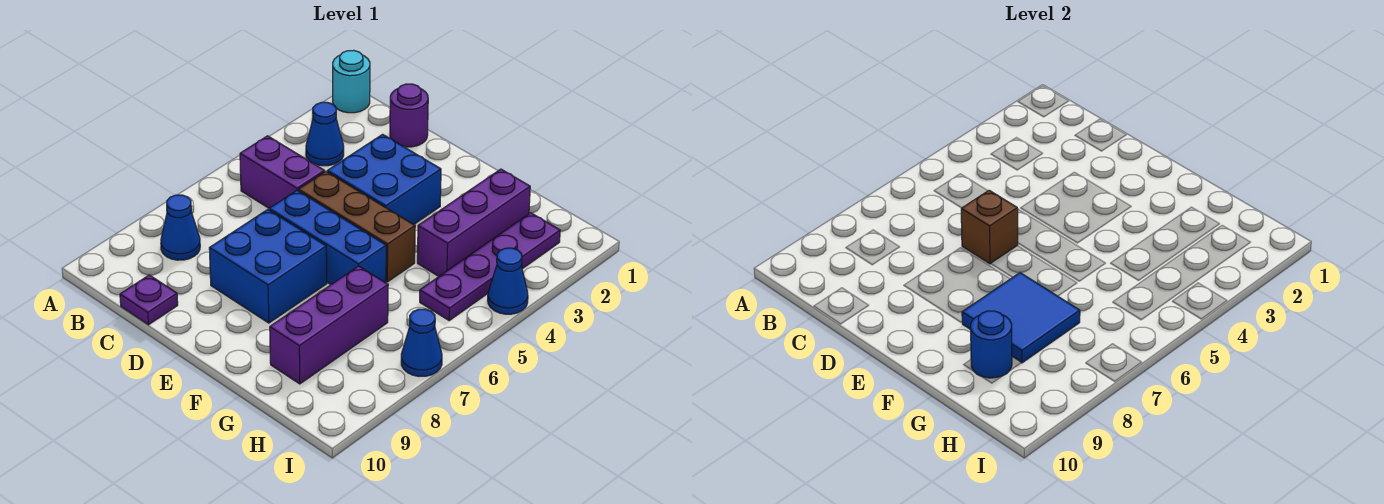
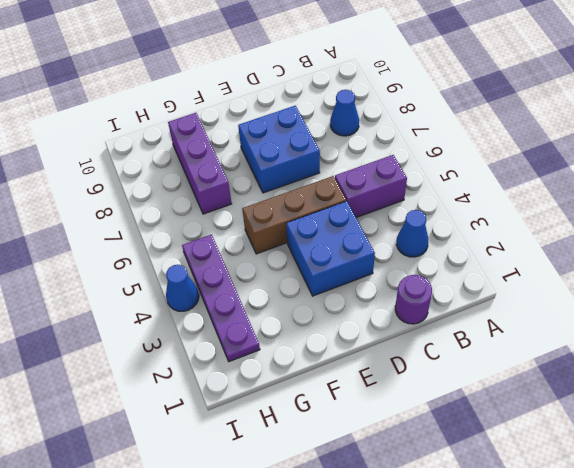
none -> cyan 1x1 round brick [333,50,370,113]
none -> purple 1x1 plate [120,275,178,325]
none -> blue 1x3 brick [269,190,386,285]

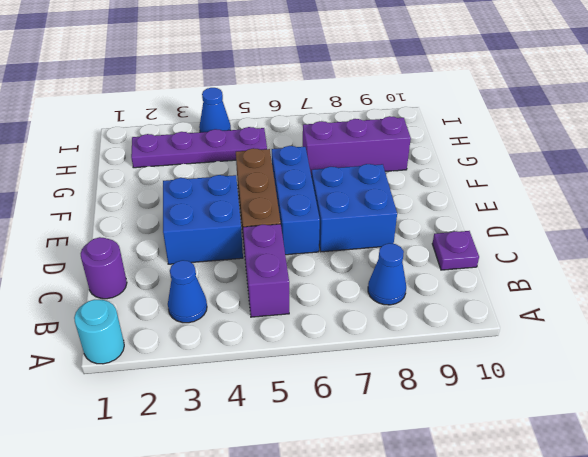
none -> purple 1x3 brick [417,169,530,276]
none -> blue 1x1 cone [401,309,442,376]
none -> brown 1x1 brick [961,190,1018,264]

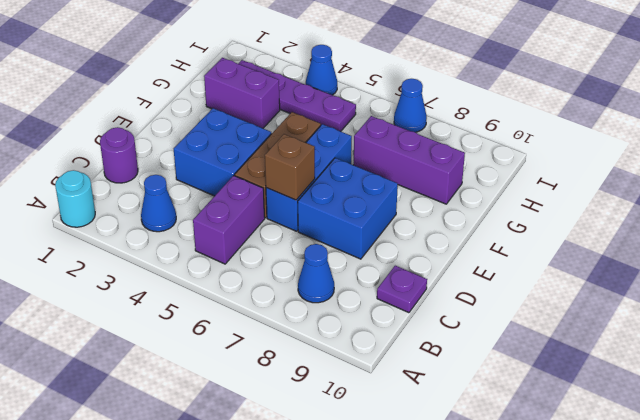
purple 1x2 brick [204,58,280,128] -> purple 1x3 brick [417,169,530,276]
none -> blue 2x2 tile [962,273,1080,363]
none -> blue 1x1 round brick [971,311,1012,378]

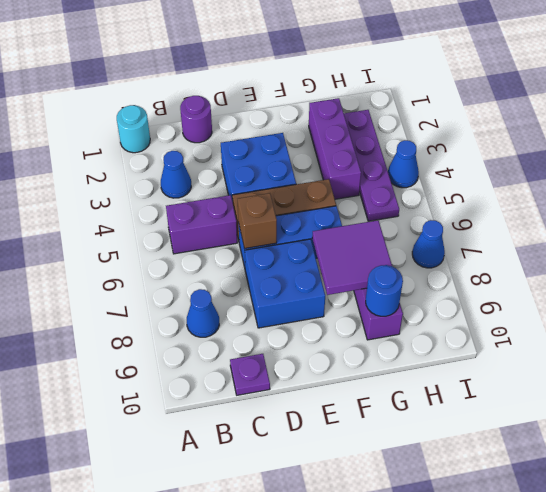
purple 2x2 tile [312,220,392,295] -> blue 2x2 tile [962,273,1080,363]

